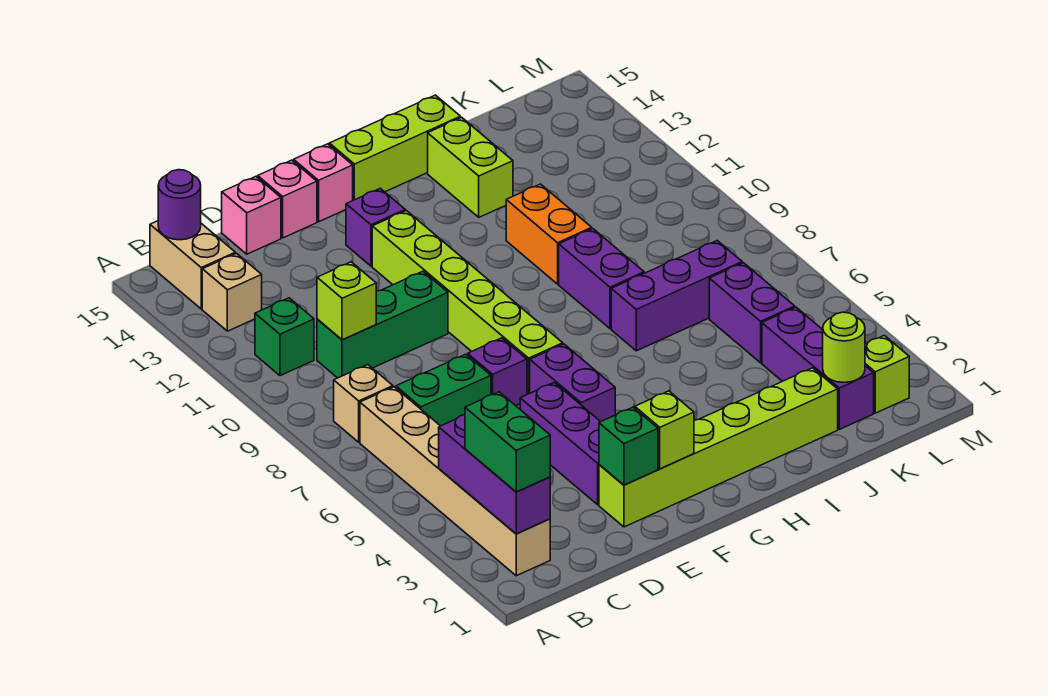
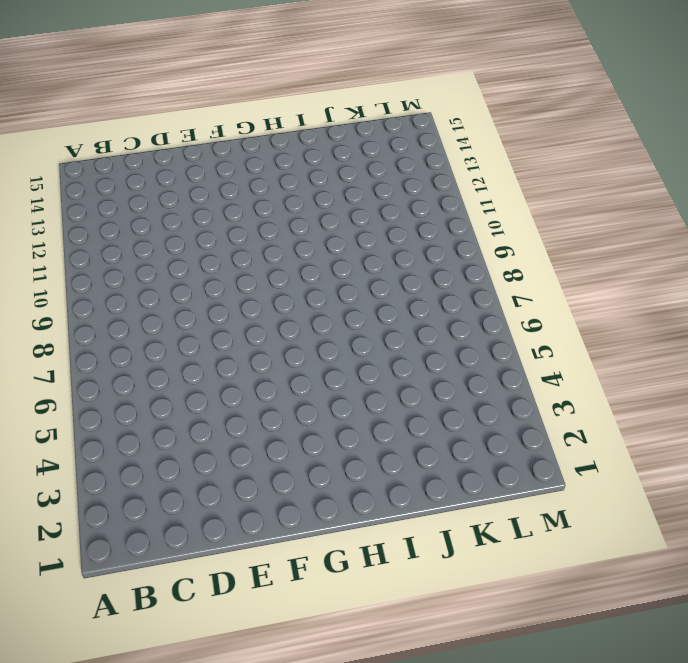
none -> tan 1x6 brick [360,387,550,576]
none -> tan 1x1 brick [334,365,393,442]
none -> green 1x1 brick [255,298,314,376]
none -> tan 1x1 brick [202,253,262,331]

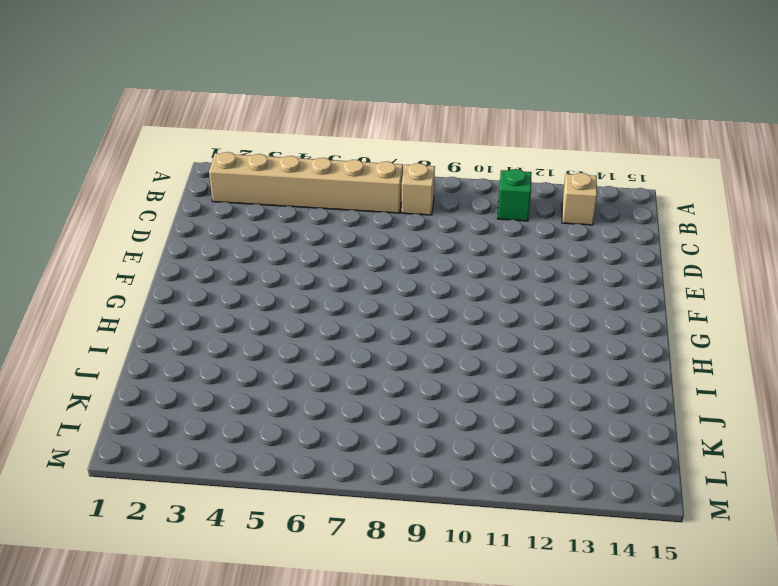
none -> tan 1x2 brick [150,221,235,309]
none -> green 1x2 brick [396,354,491,426]
none -> green 1x3 brick [317,271,448,378]
none -> pink 1x1 brick [222,177,281,254]

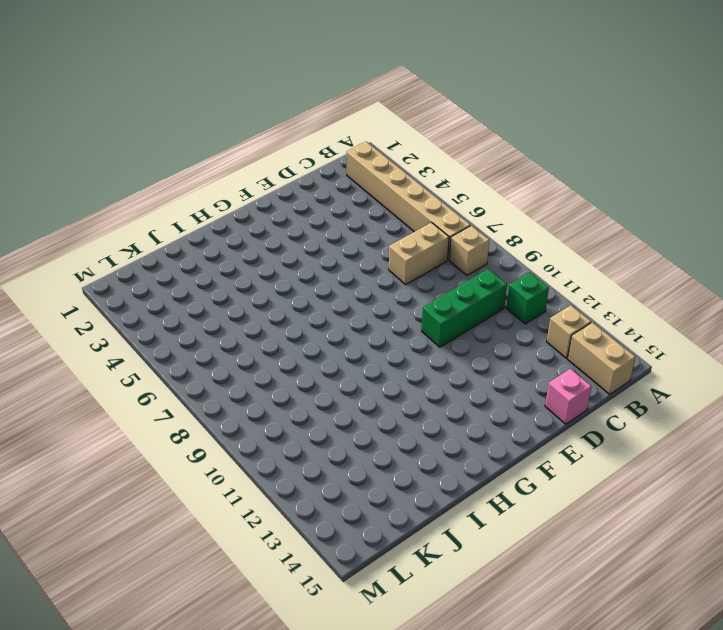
tan 1x2 brick [389,223,449,284] -> green 1x2 brick [396,354,491,426]
none -> lime 1x6 brick [599,368,838,527]
none -> purple 1x3 brick [520,382,601,505]
none -> purple 1x1 brick [468,338,527,406]
none -> pink 1x1 brick [258,160,317,238]

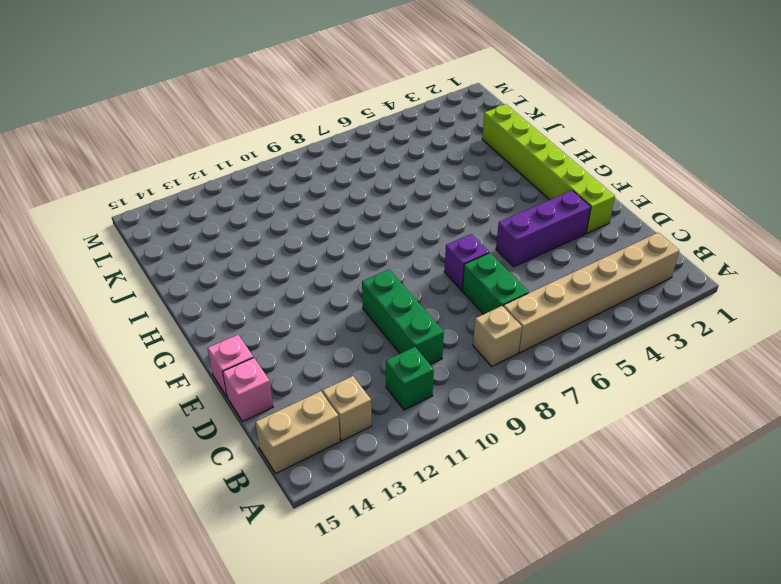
none -> purple 1x2 brick [530,344,615,421]
none -> lime 1x6 brick [372,211,563,395]
none -> purple 1x1 brick [346,188,405,266]
none -> pink 1x1 brick [294,144,353,222]

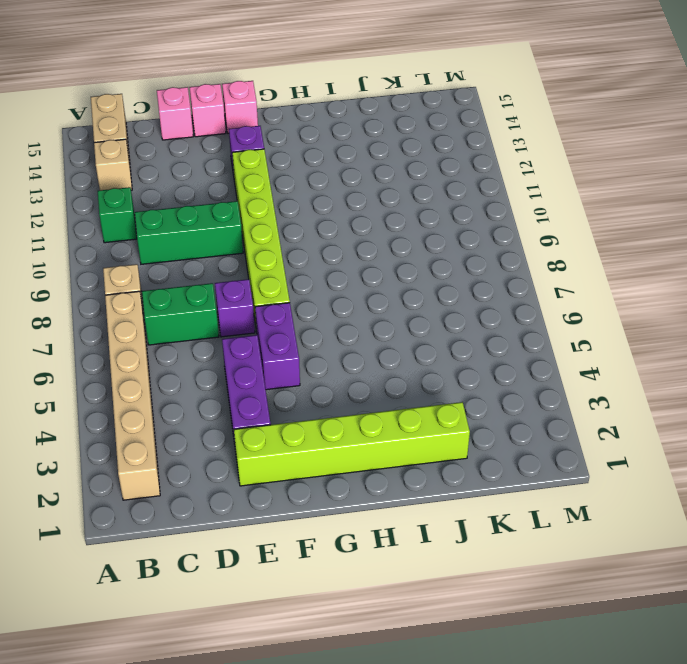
none -> lime 1x3 brick [329,95,460,200]
none -> purple 1x3 brick [611,241,742,351]
none -> purple 1x2 brick [559,229,644,329]
none -> orange 1x2 brick [506,184,592,284]

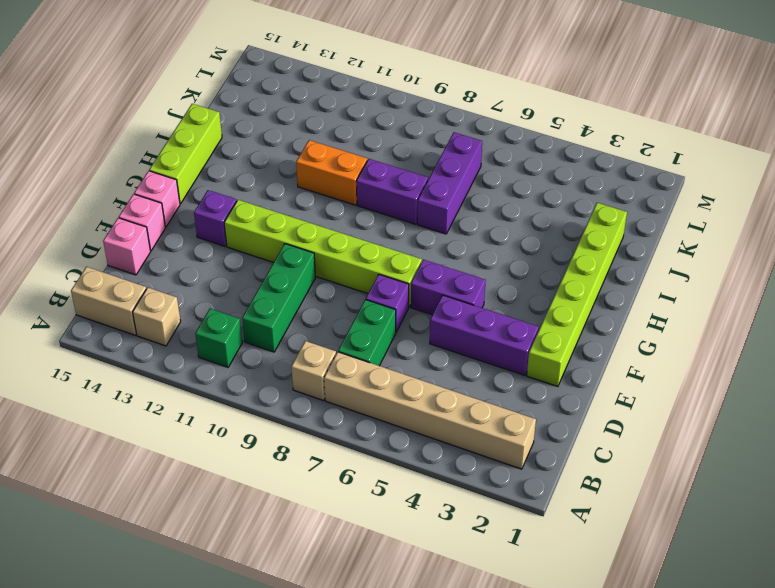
none -> lime 1x2 brick [428,117,513,217]
none -> purple 1x3 brick [762,307,874,429]
none -> purple 1x2 brick [709,263,795,363]
none -> lime 1x1 brick [865,335,909,413]

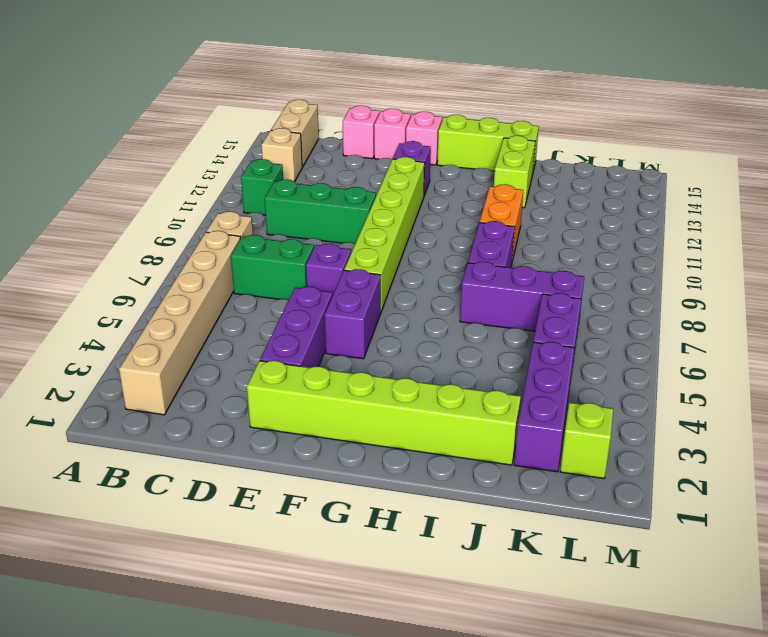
none -> purple 1x3 brick [439,415,550,534]
none -> purple 1x1 round brick [158,170,201,240]
none -> lime 1x1 brick [317,262,376,340]
none -> green 1x1 brick [599,407,658,485]

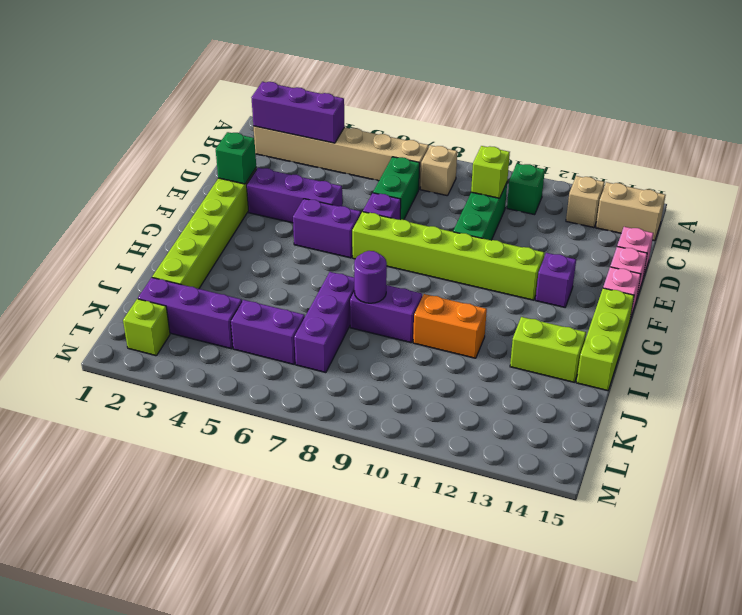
purple 1x1 round brick [354,251,387,303] -> purple 1x1 round brick moved to [158,170,201,240]
none -> lime 1x1 brick [635,391,694,469]
none -> lime 1x1 round brick [823,312,865,383]
none -> green 1x2 brick [465,392,550,492]

